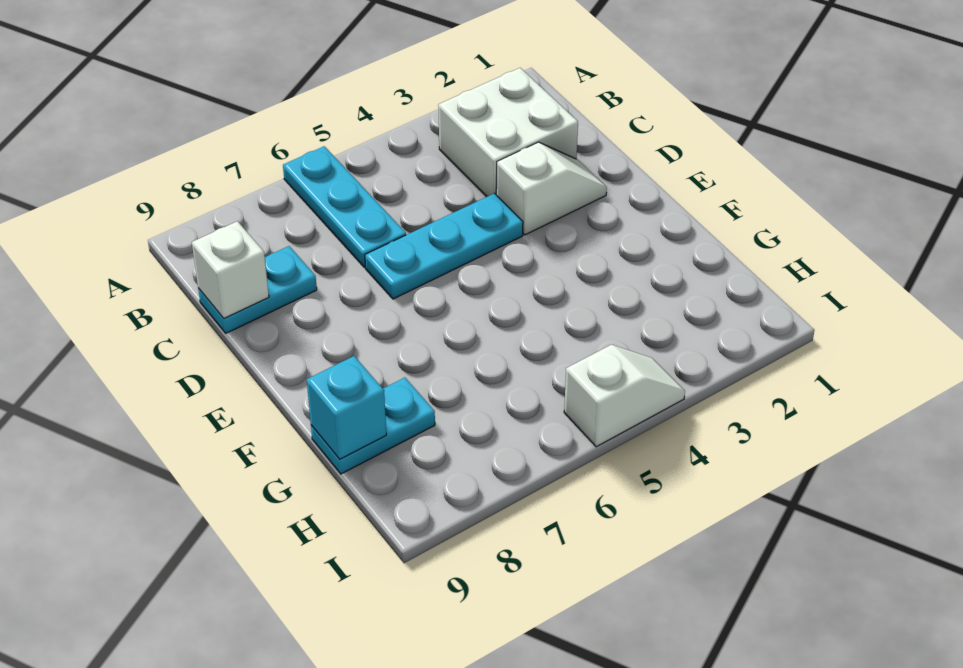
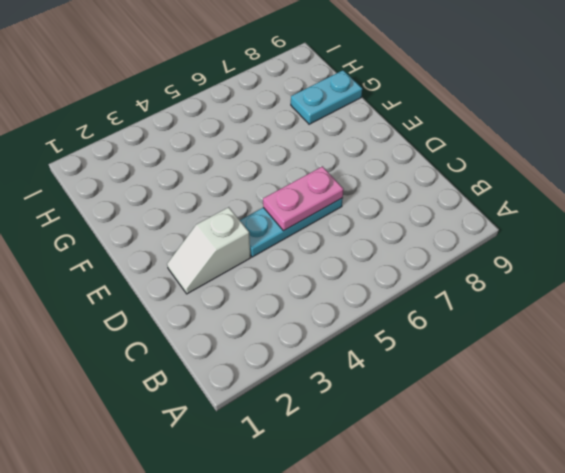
pink 1x2 plate [263,166,343,231] -> none
none -> cyan 1x3 plate [283,146,406,267]
none -> white 2x2 brick [438,68,578,197]

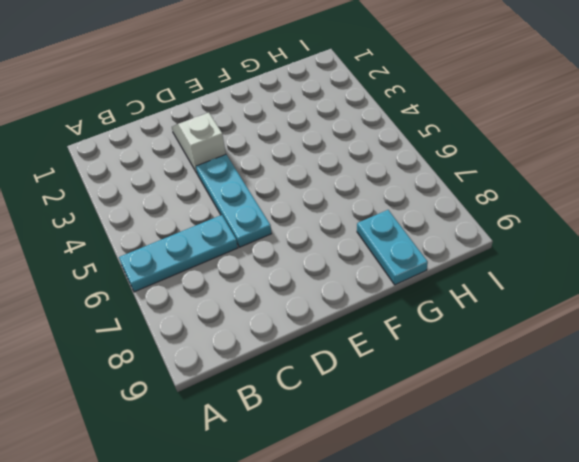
none -> white 2x2 brick [438,68,578,197]
none -> cyan 1x2 plate [198,246,317,333]

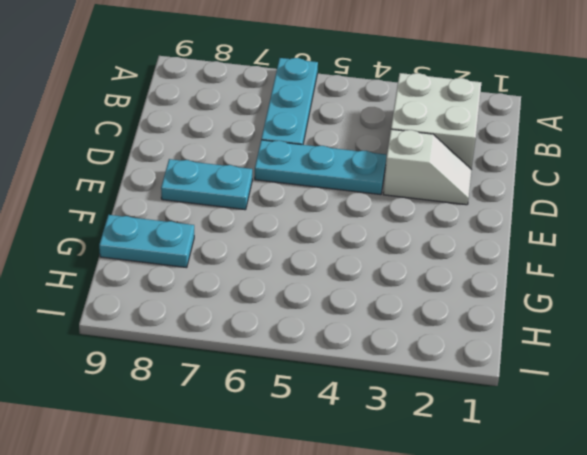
cyan 1x2 plate [161,159,252,210] -> cyan 1x2 plate moved to [198,246,317,333]
none -> white 1x2 slope [564,345,685,447]
none -> white 1x1 brick [192,221,269,318]

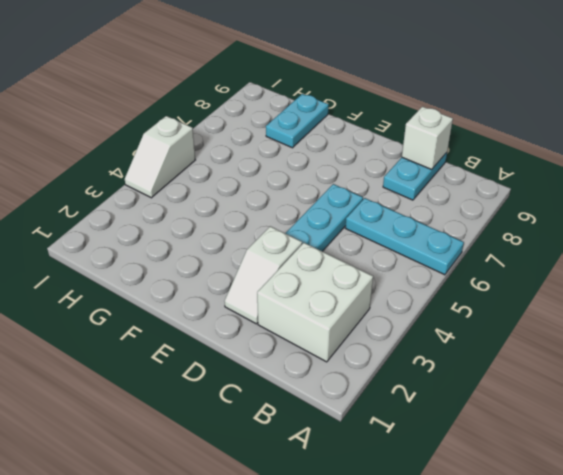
none -> cyan 1x1 brick [307,356,386,459]

